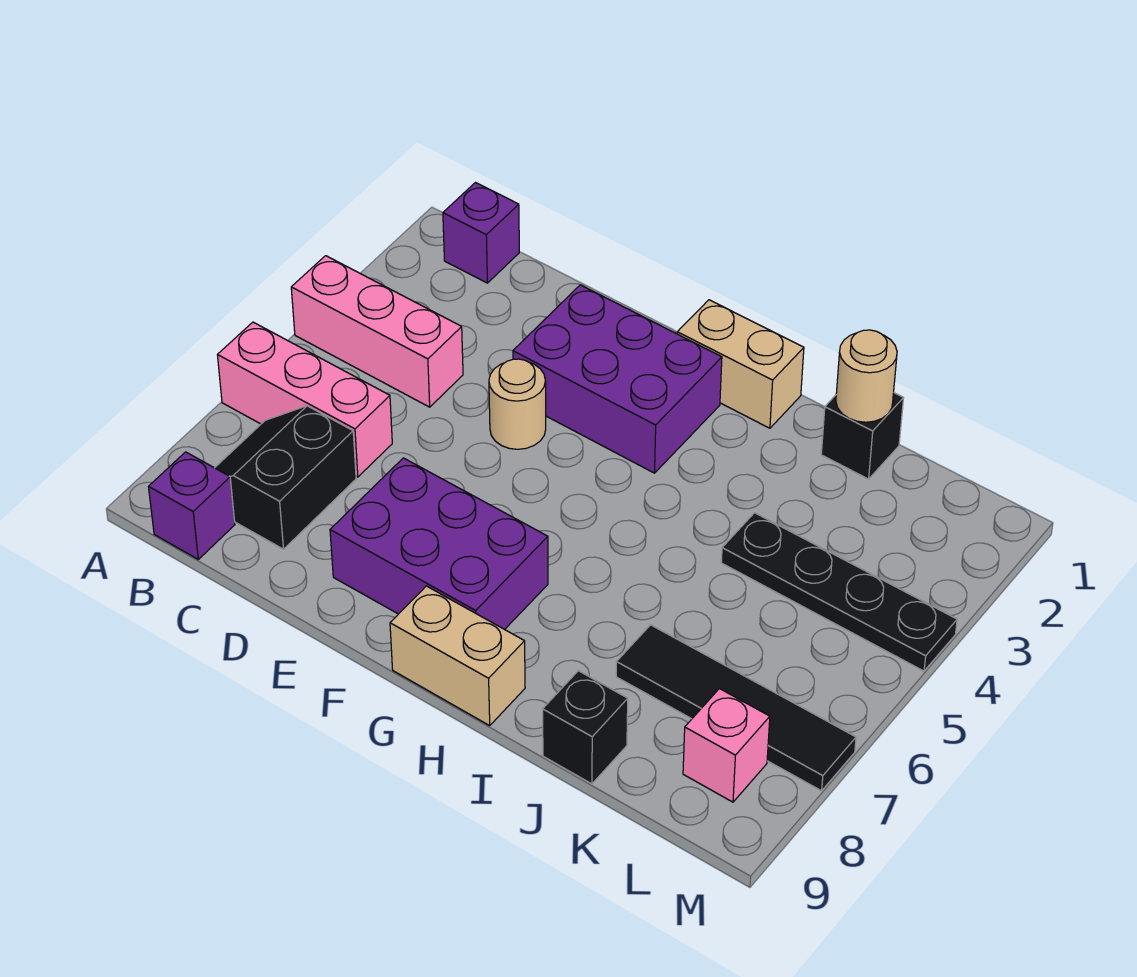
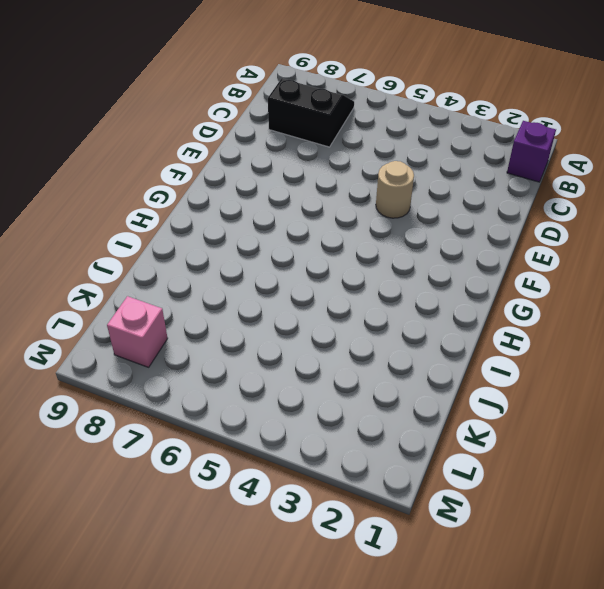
none -> pink 1x3 brick [291,256,463,407]
none -> pink 1x3 brick [218,322,392,477]
none -> purple 1x1 brick [149,452,235,559]

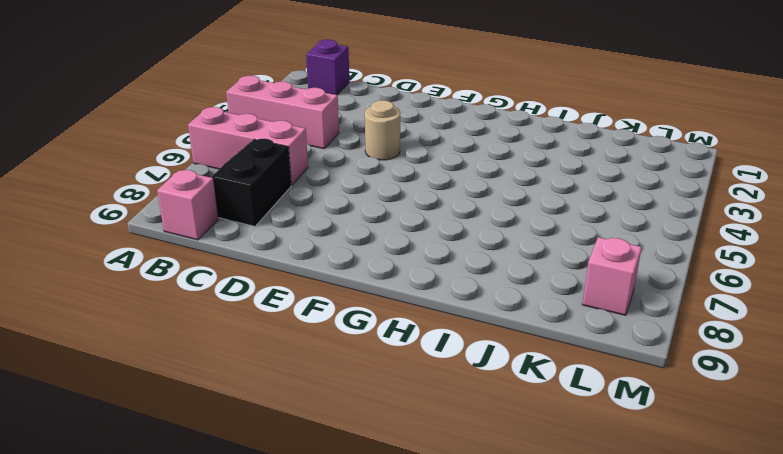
pink 1x1 brick [157,170,218,240] -> purple 1x1 brick [149,452,235,559]
none -> purple 2x3 brick [513,285,722,473]
none -> purple 2x3 brick [330,458,548,630]
none -> tan 1x2 brick [677,300,804,428]

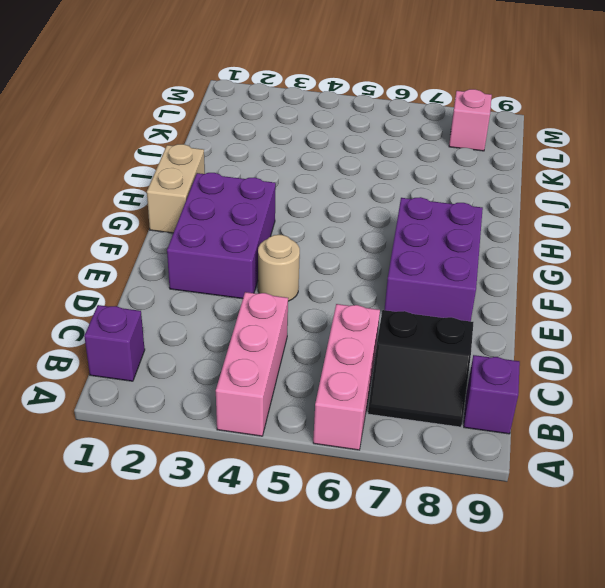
none -> tan 1x2 brick [390,586,525,726]
none -> black 1x1 brick [821,393,904,479]
none -> black 1x4 plate [721,513,957,671]

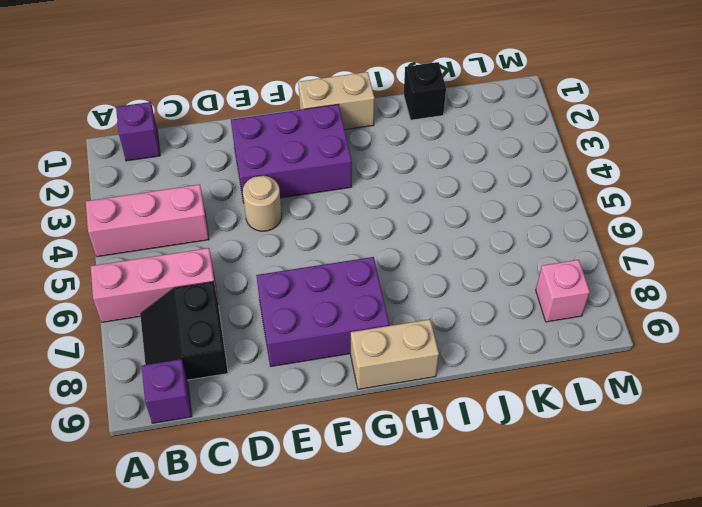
none -> black 1x4 plate [721,513,957,671]
none -> black 1x4 tile [616,625,856,791]
none -> black 1x1 brick [543,671,628,784]

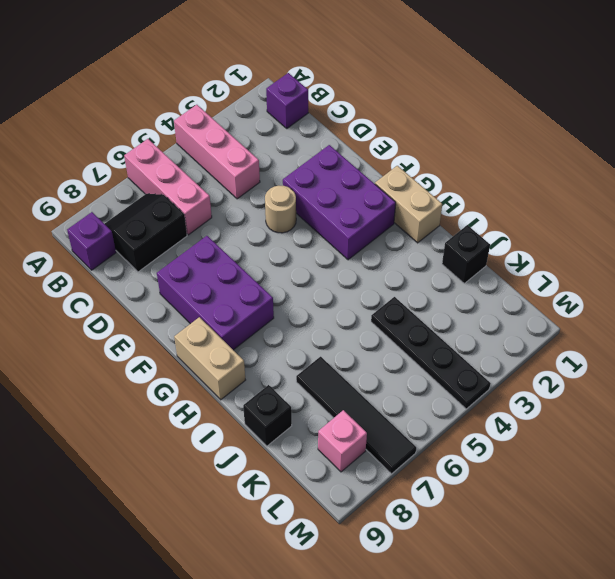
none -> tan 1x1 round brick [836,330,897,422]

